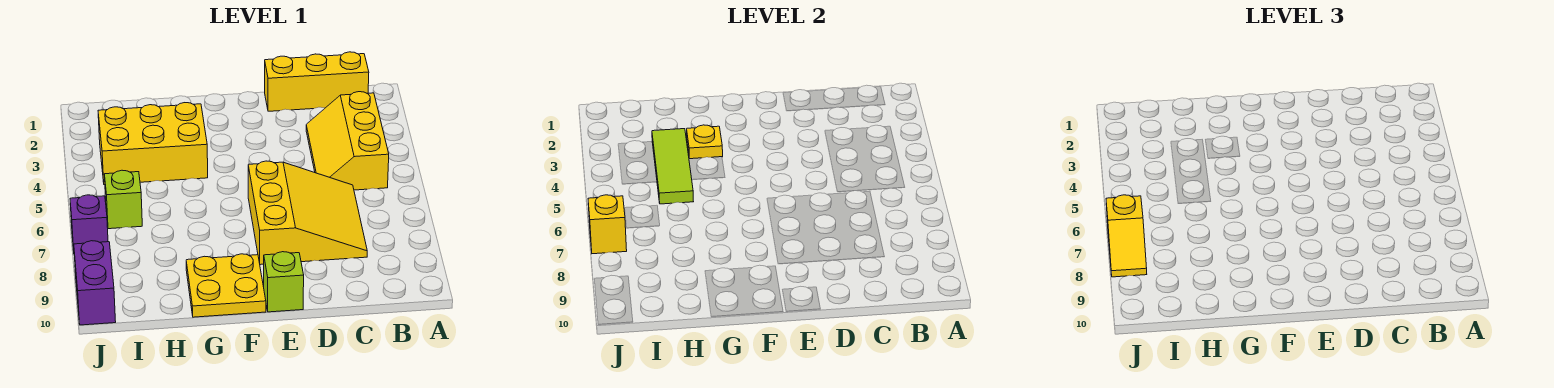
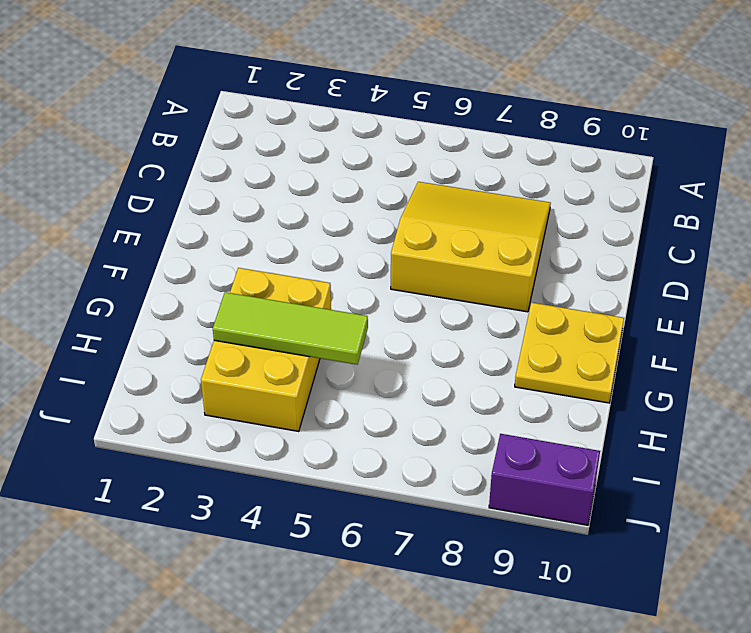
none -> yellow 1x3 brick [265,52,369,111]
none -> yellow 2x3 slope [306,92,389,190]
none -> lime 1x1 brick [264,252,304,312]

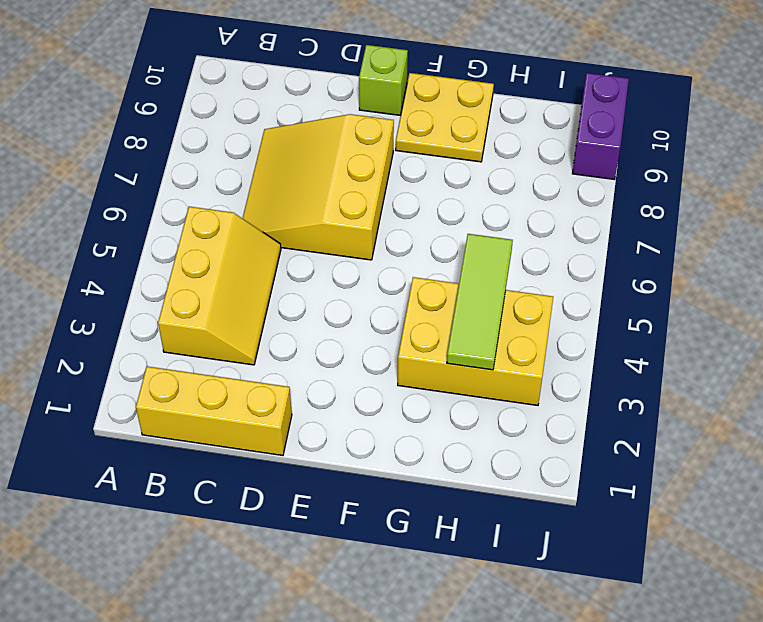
none -> lime 1x1 brick [104,170,142,229]
none -> purple 1x1 brick [70,195,108,250]
none -> yellow 1x1 plate [687,125,723,159]

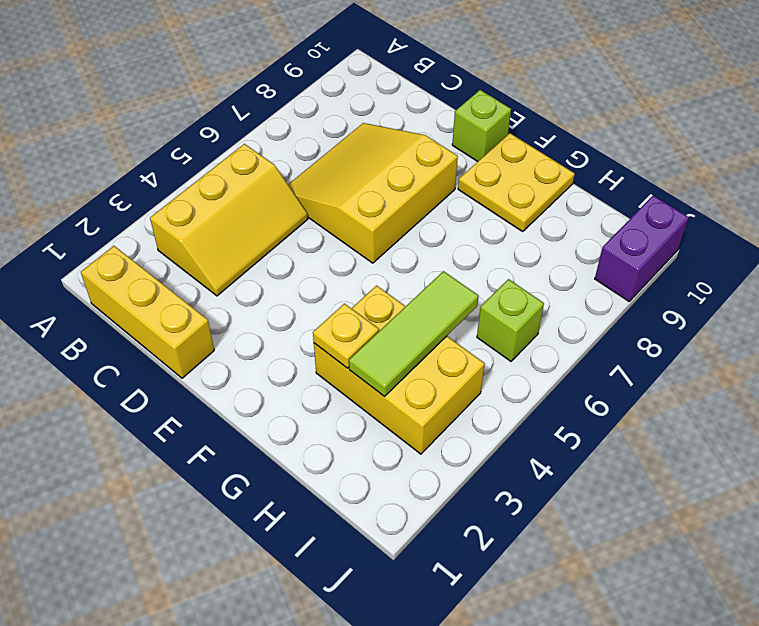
none -> purple 1x1 brick [70,195,108,250]
none -> yellow 1x1 brick [588,195,627,254]
none -> yellow 1x2 slope [1106,195,1147,277]

